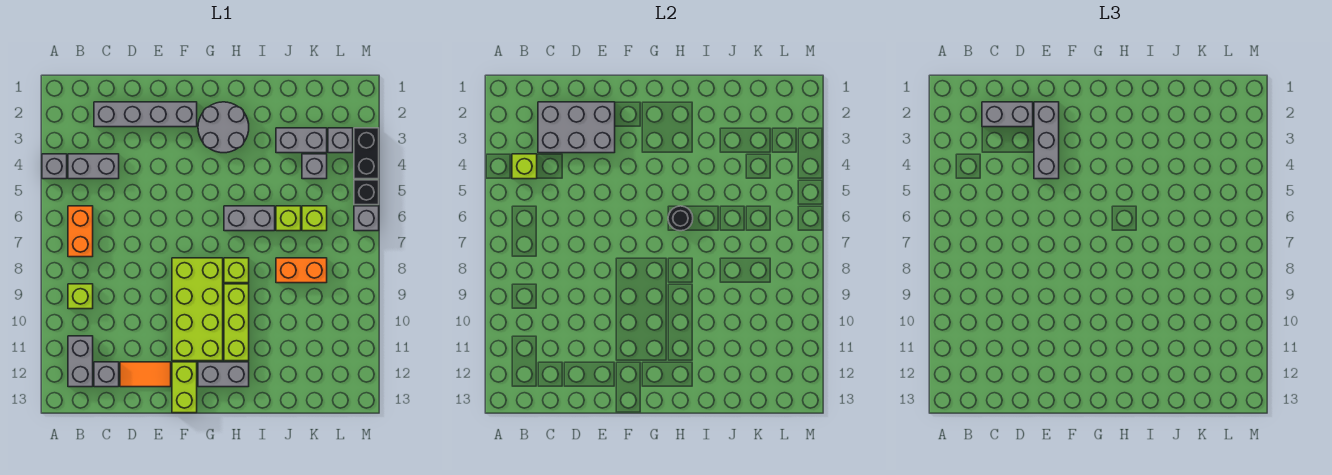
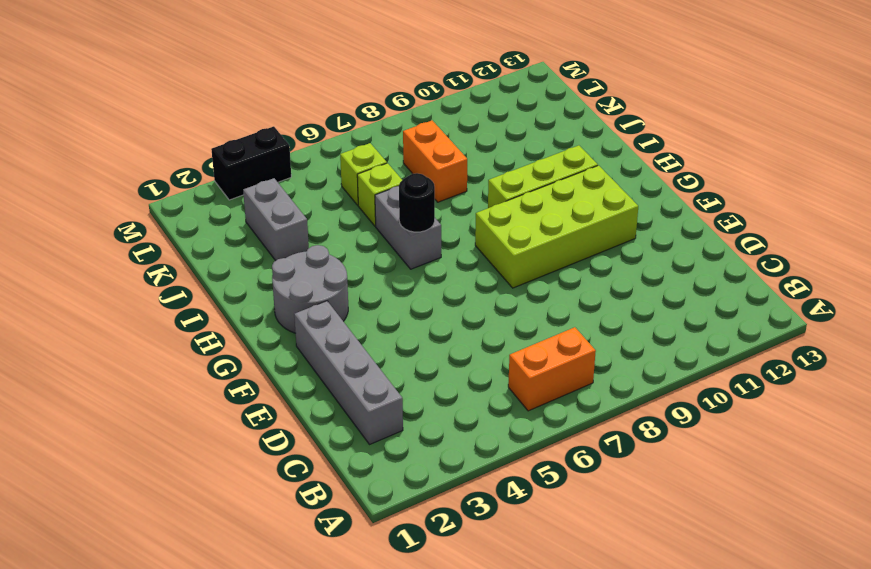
none -> grey 1x1 brick [42,154,67,179]
none -> grey 1x2 brick [68,154,119,179]
none -> lime 1x1 brick [68,284,93,309]

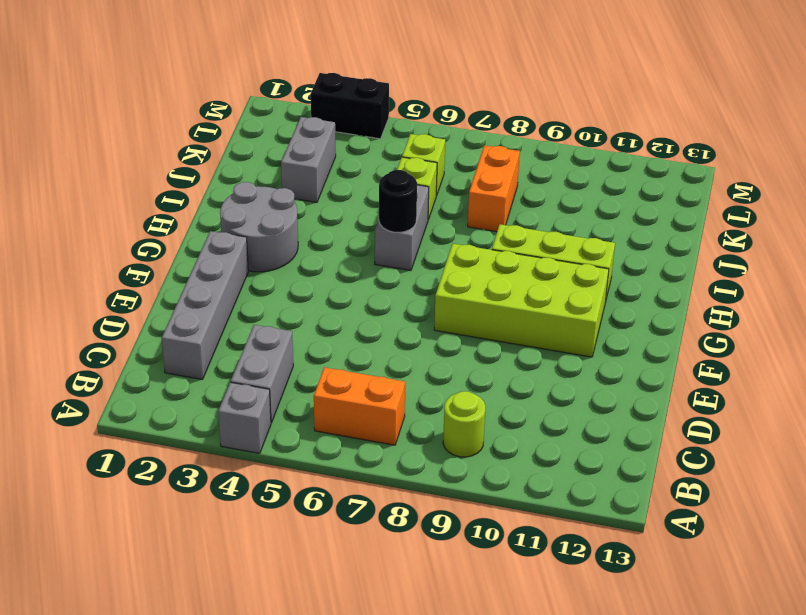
lime 1x1 round brick [443,391,485,457] -> lime 1x1 brick [68,284,93,309]
none -> grey 1x2 brick [68,336,93,387]
none -> grey 1x1 brick [94,362,119,387]
none -> orange 1x2 tile [120,362,171,387]

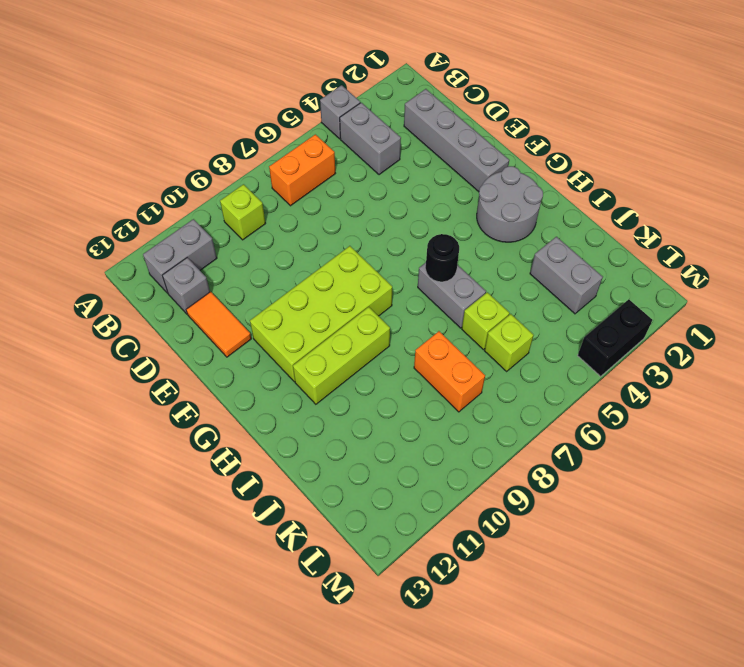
none -> lime 1x2 brick [172,362,197,413]
none -> grey 1x2 brick [198,362,249,387]
none -> lime 1x1 brick [224,258,249,283]

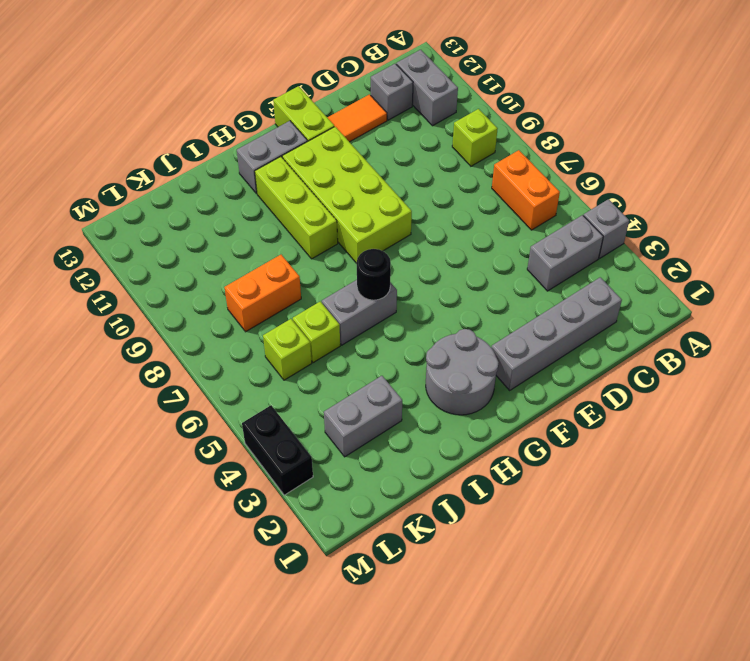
none -> lime 1x1 brick [224,258,249,283]
none -> grey 1x1 brick [302,154,327,179]
none -> grey 1x1 brick [328,128,353,153]

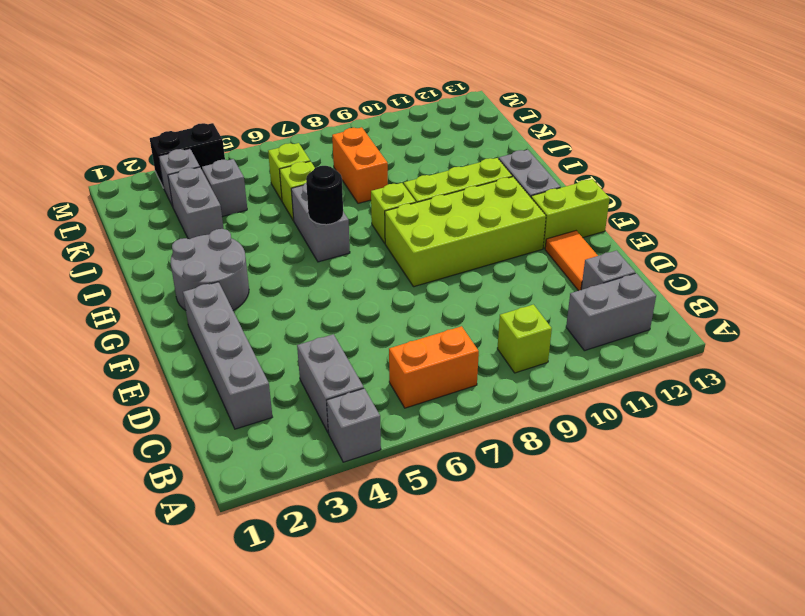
none -> black 1x1 brick [354,180,379,205]
none -> grey 1x1 brick [354,206,379,231]
none -> lime 1x1 brick [512,154,537,179]

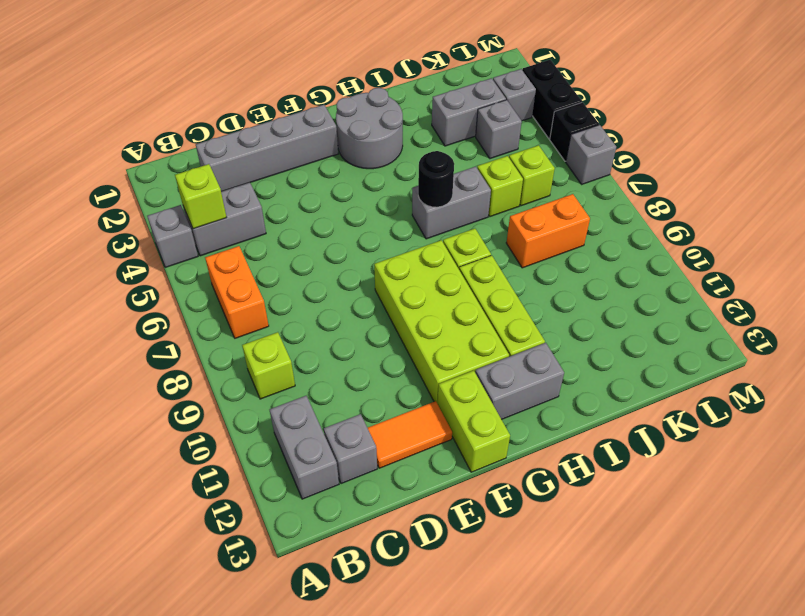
none -> grey 2x3 brick [538,102,615,153]
none -> grey 1x2 brick [982,102,1033,127]
none -> grey 1x3 brick [1034,102,1059,179]

